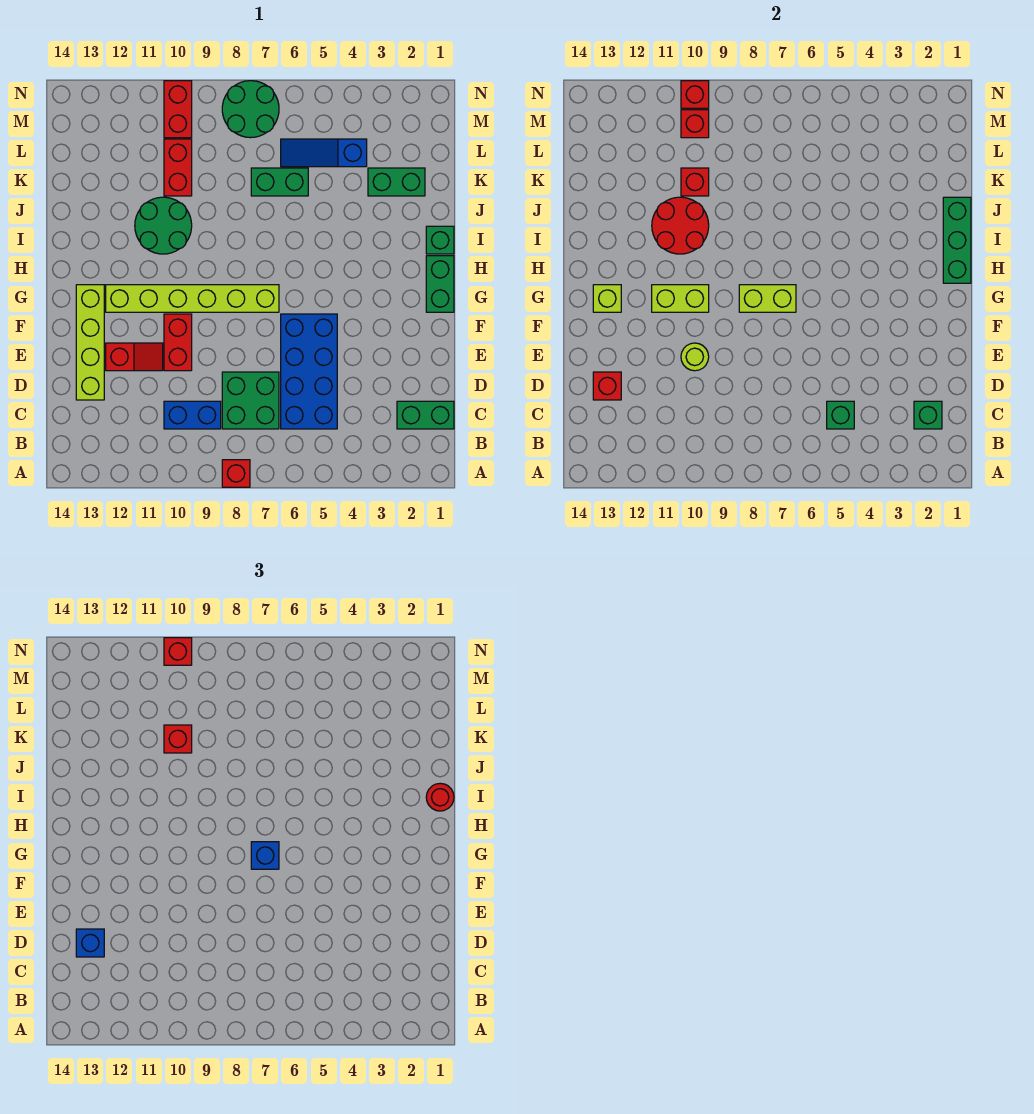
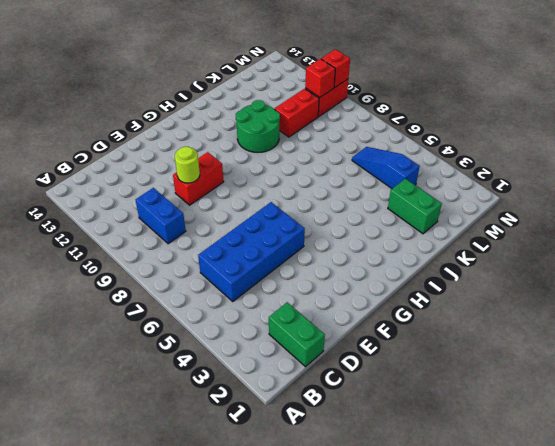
none -> red 1x1 brick [222,460,250,487]
none -> green 2x2 brick [222,372,279,429]
none -> lime 1x4 brick [76,285,104,400]
none -> red 1x2 slope [106,343,163,371]

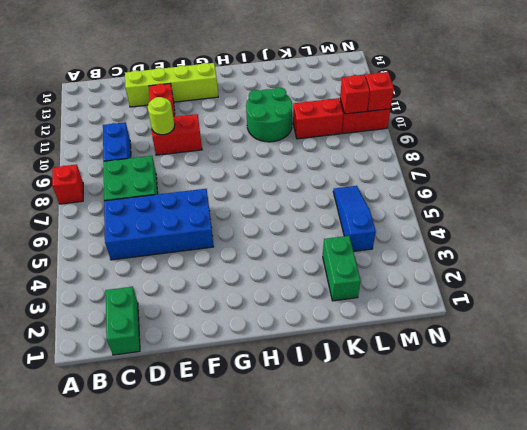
none -> green 1x2 brick [426,256,454,312]
none -> lime 1x6 brick [106,285,279,312]
none -> green 1x1 brick [426,226,454,254]
none -> green 1x2 brick [251,168,308,196]

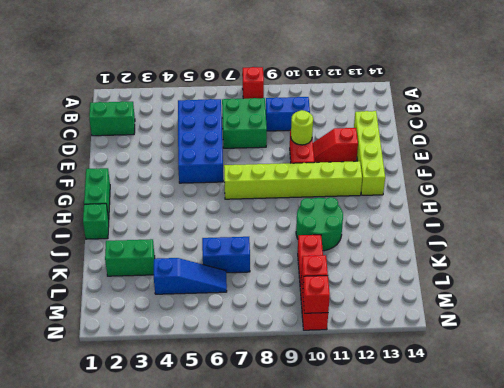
blue 1x2 brick [202,237,250,273] -> green 1x2 brick [251,168,308,196]
none -> green 2x2 round brick [222,81,279,138]
none -> green 1x1 brick [914,401,942,429]
none -> green 1x1 brick [827,401,854,429]
none -> red 1x1 brick [593,372,621,400]

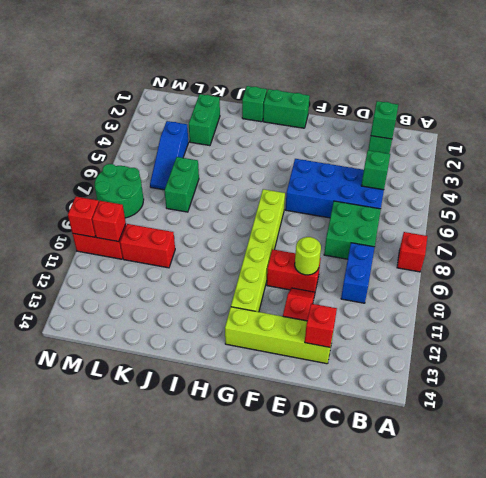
none -> green 2x2 round brick [135,197,192,254]
none -> lime 1x2 brick [739,285,796,312]
none -> lime 1x2 brick [652,285,709,312]
none -> lime 1x1 brick [593,285,621,312]

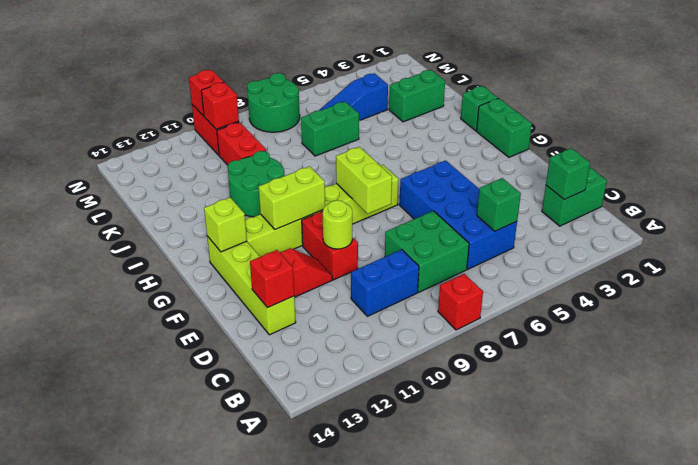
lime 1x2 brick [336,147,392,214] -> lime 1x2 brick turned to [739,285,796,312]
none -> green 1x3 brick [943,197,971,283]
none -> red 2x2 round brick [652,197,709,254]
none -> red 1x1 brick [681,168,709,196]
none -> blue 1x1 brick [76,929,104,957]

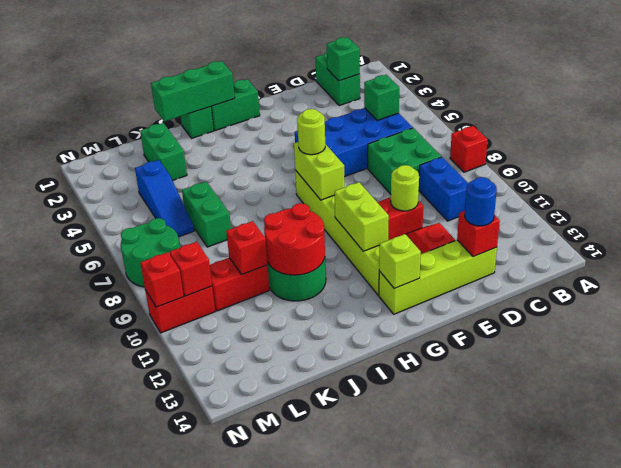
blue 1x1 round brick [465,177,497,226] -> blue 1x1 brick [76,929,104,957]
lime 1x1 round brick [297,109,325,155] -> blue 1x1 brick [251,842,279,869]
none -> red 1x1 round brick [426,783,454,811]
none -> red 1x1 brick [164,725,192,753]
none -> red 1x1 brick [164,638,192,665]

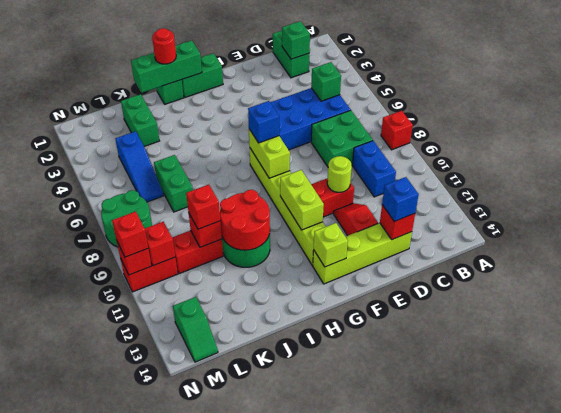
green 1x2 slope [173,297,218,362] -> none

